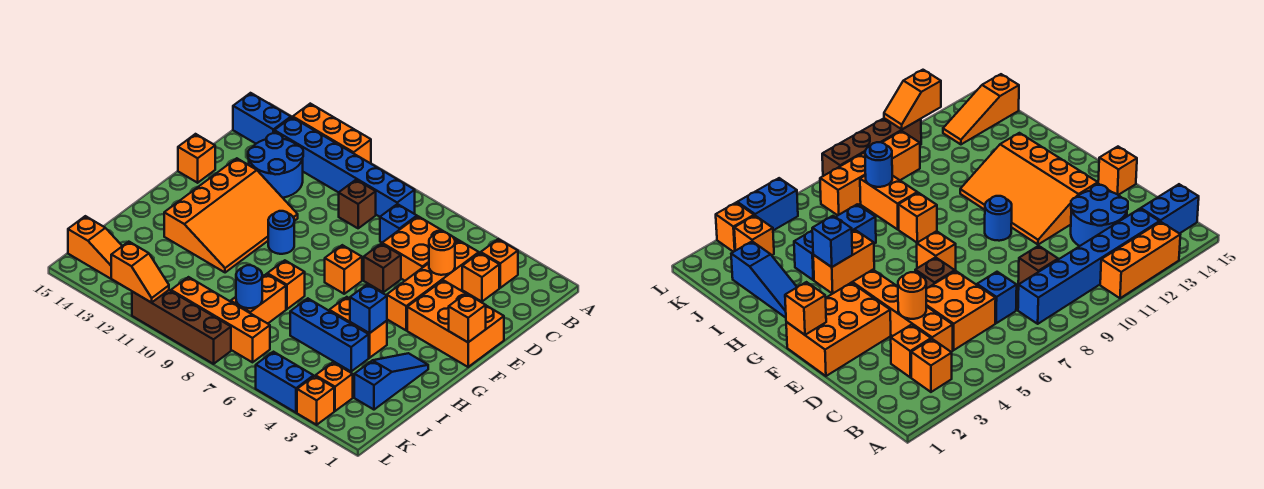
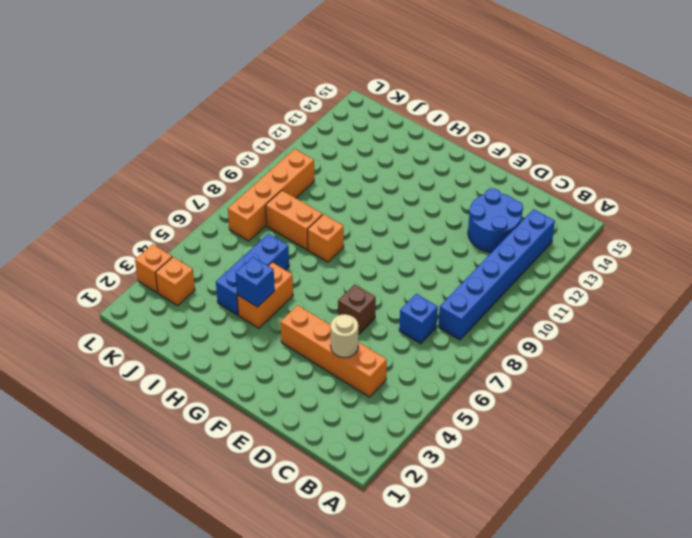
tan 1x1 round brick [331,314,358,358] -> orange 1x1 round brick [429,232,455,275]
none -> orange 1x3 brick [293,104,371,164]
none -> orange 1x1 brick [481,239,518,288]
none -> blue 1x2 brick [233,93,291,144]
none -> orange 1x1 brick [462,253,499,302]

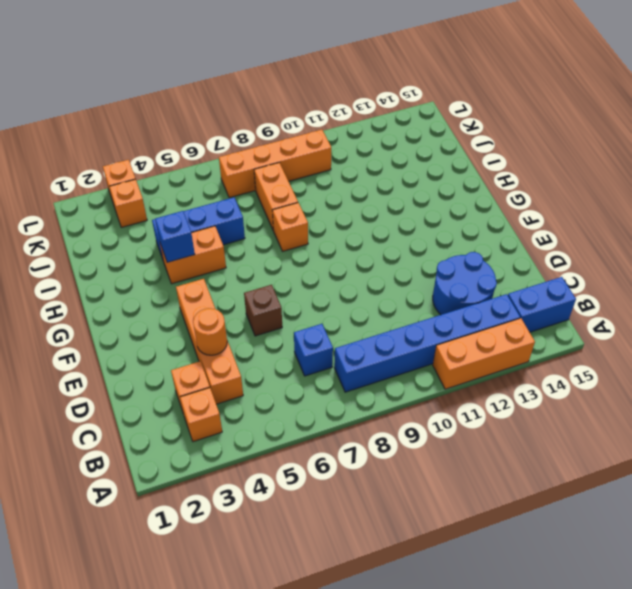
none -> orange 2x2 brick [382,216,458,281]
none -> brown 1x1 brick [339,180,376,228]
none -> orange 2x3 brick [407,280,504,367]
none -> orange 3x4 slope [164,158,298,273]

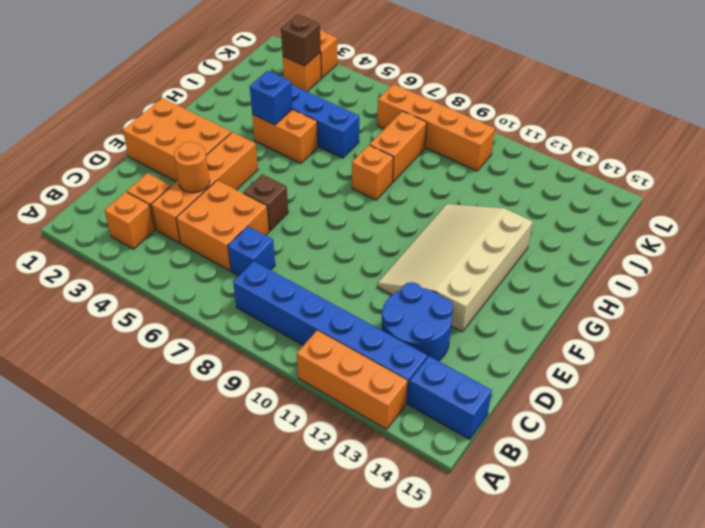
tan 3x4 slope [378,204,533,332] -> orange 3x4 slope [164,158,298,273]
brown 1x1 brick [281,15,321,66] -> brown 1x1 brick moved to [339,180,376,228]
none -> orange 1x1 brick [178,134,215,183]
none -> orange 1x1 brick [325,245,362,294]
none -> blue 1x1 round brick [268,211,294,254]
none -> blue 1x3 slope [354,353,428,410]

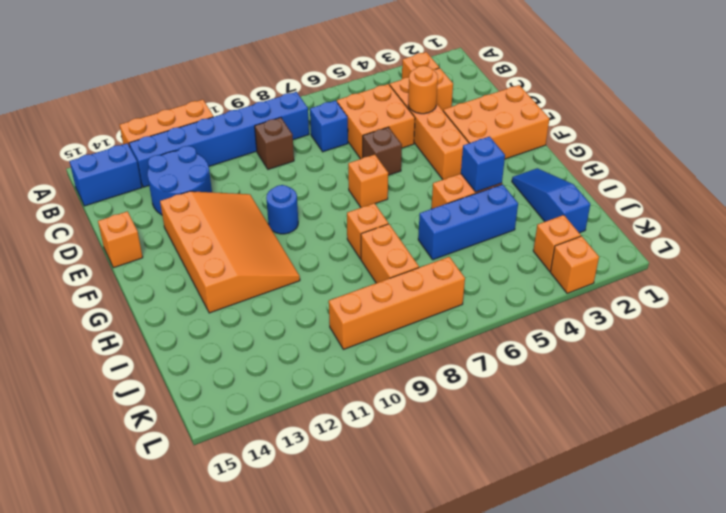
none -> orange 1x3 slope [68,216,122,279]
none -> blue 1x2 brick [256,352,314,413]
none -> brown 1x4 brick [132,290,231,364]
none -> orange 1x1 brick [449,294,486,342]

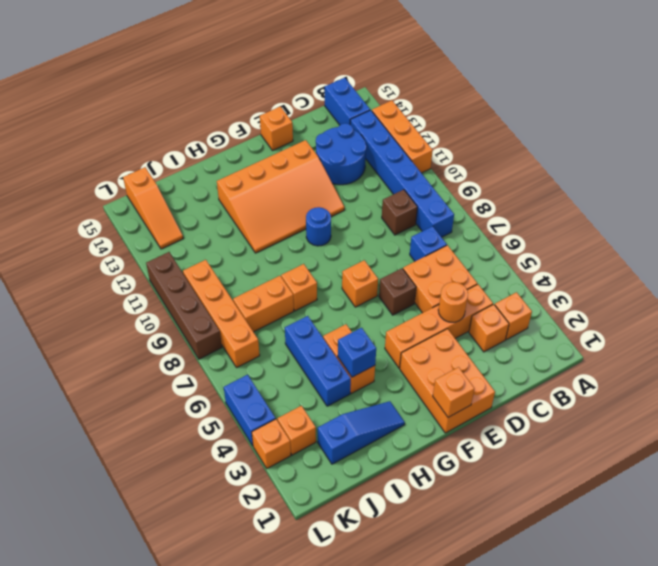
none -> blue 1x1 round brick [236,265,262,308]
none -> orange 1x2 slope [111,242,169,303]

